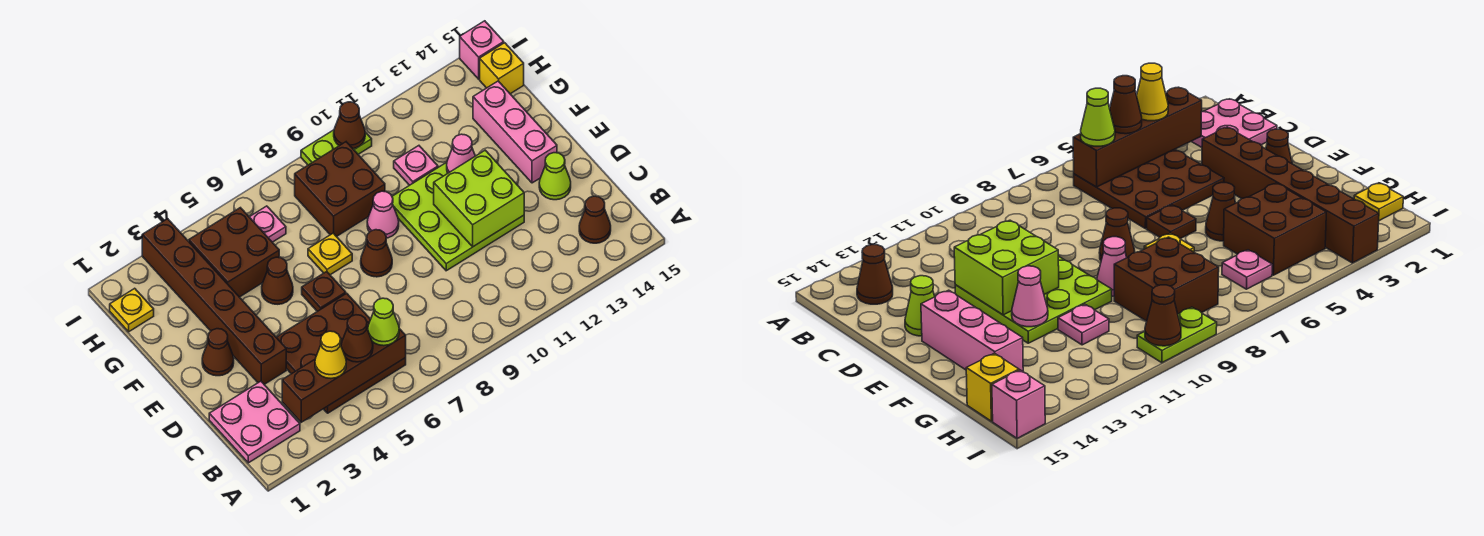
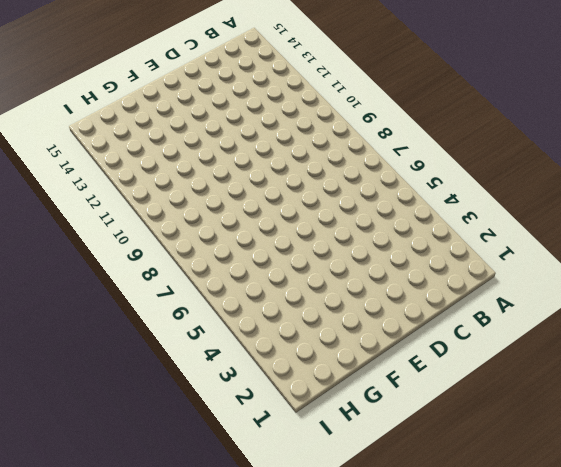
none -> pink 2x2 plate [209,381,300,463]
none -> brown 3x3 plate [276,293,406,413]
none -> brown 1x1 cone [579,196,611,243]

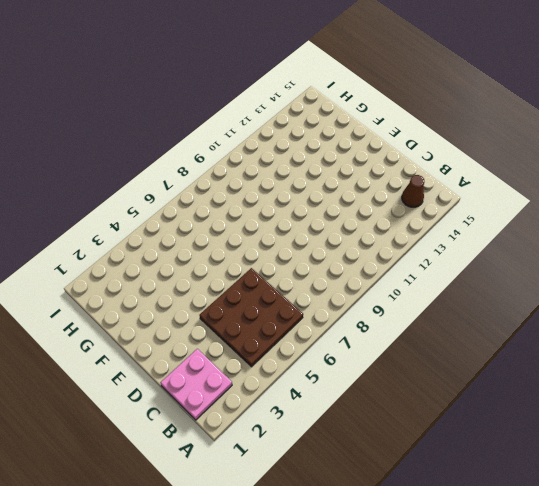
none -> brown 1x6 brick [142,219,286,384]
none -> lime 3x3 plate [392,162,524,271]
none -> lime 1x1 cone [539,153,571,200]

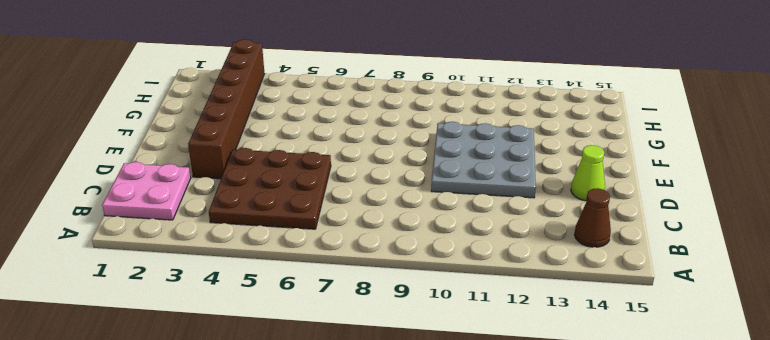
grey 3x3 plate [431,122,536,198] -> lime 3x3 plate [392,162,524,271]
none -> brown 1x1 cone [202,329,234,376]
none -> brown 1x1 plate [302,272,346,311]
none -> brown 1x1 cone [361,230,392,277]

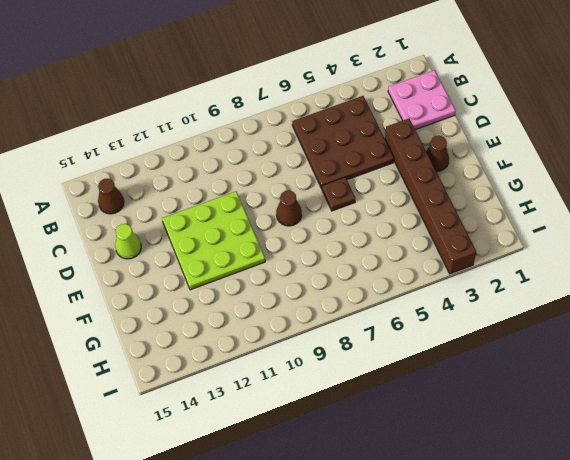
none -> pink 1x3 brick [473,81,557,183]
none -> brown 1x1 cone [262,257,293,304]
none -> yellow 1x1 plate [308,233,352,275]

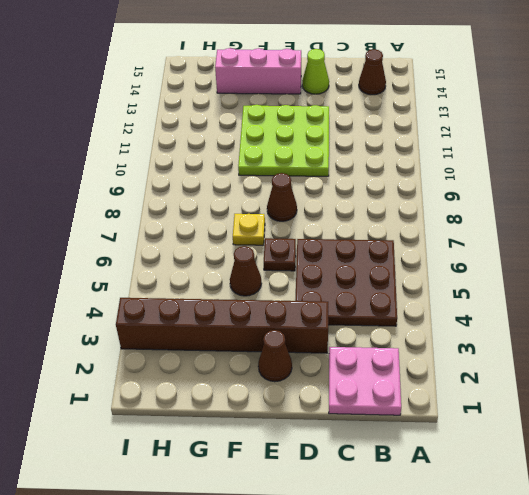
none -> pink 1x1 cone [367,191,399,238]
none -> brown 2x2 brick [189,208,279,297]
none -> brown 2x2 brick [295,142,385,237]

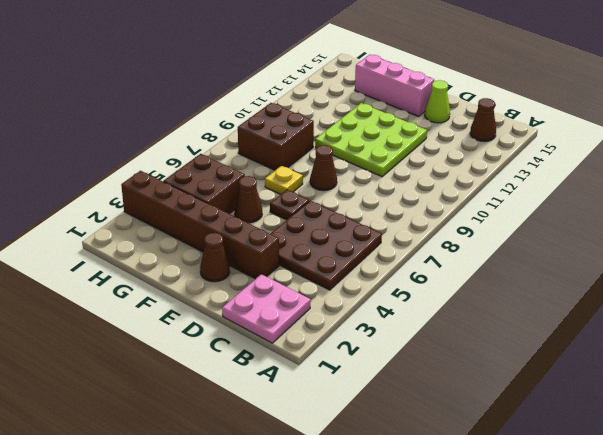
none -> pink 1x1 cone [367,191,399,238]
none -> pink 1x1 plate [394,146,438,185]
none -> yellow 1x1 plate [110,288,154,332]

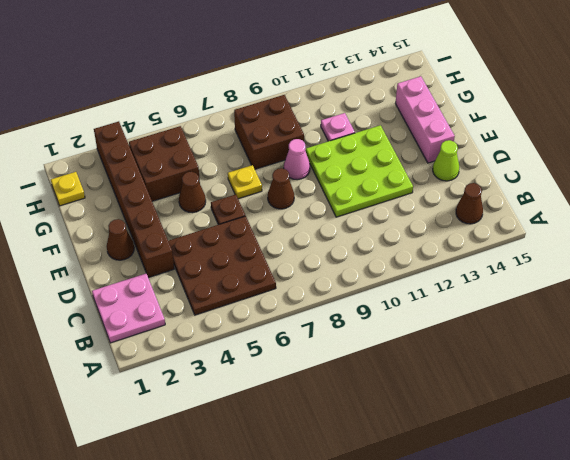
none -> pink 1x1 plate [250,206,286,242]
none -> yellow 1x1 brick [480,43,524,94]
none -> lime 1x2 plate [301,130,372,165]

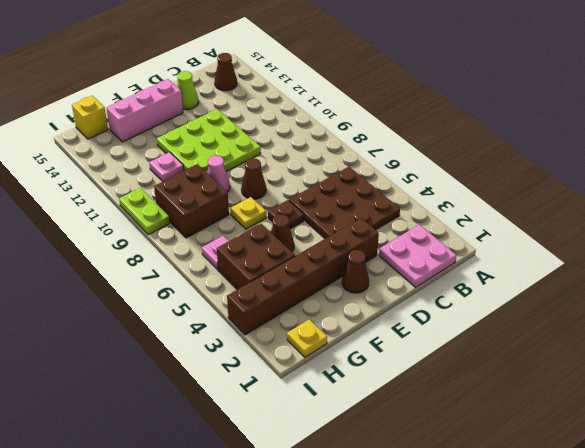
none -> pink 1x1 brick [460,21,504,79]
none -> brown 1x4 brick [282,326,406,422]
none -> lime 2x2 brick [434,150,524,247]

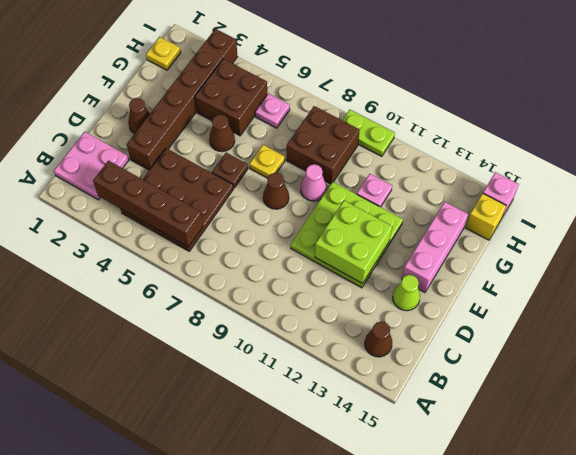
none -> pink 1x1 cone [447,134,475,173]
none -> brown 1x1 cone [334,102,365,149]
none -> yellow 1x1 cone [315,331,346,378]

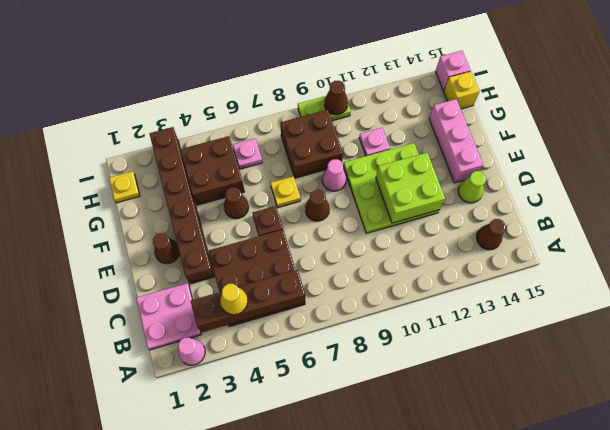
pink 1x1 cone [178,337,205,365] -> pink 1x1 cone moved to [447,134,475,173]
none -> brown 1x1 cone [341,315,373,362]
none -> lime 1x1 cone [368,298,399,346]

